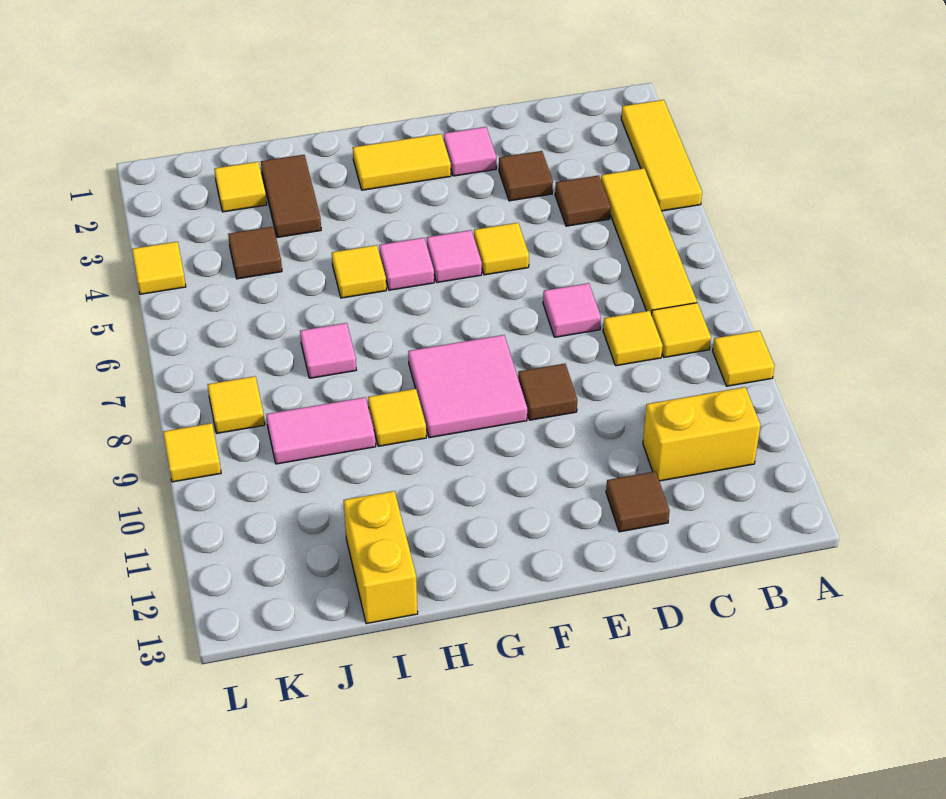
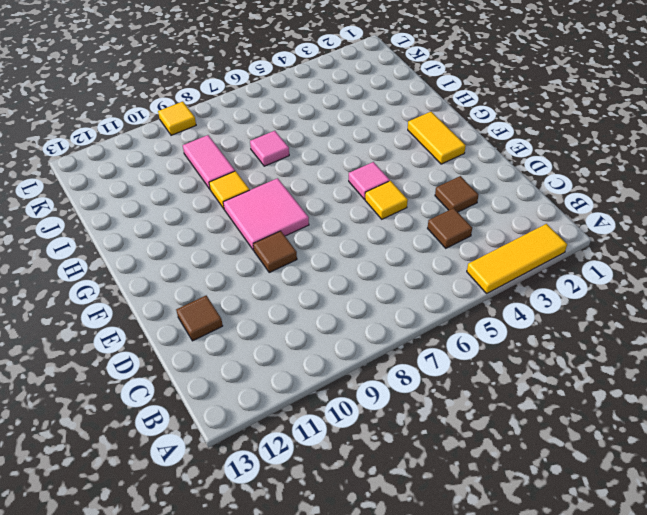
none -> yellow 1x1 tile [713,331,774,386]
none -> yellow 1x4 tile [601,168,697,315]
none -> yellow 1x1 tile [652,303,711,357]

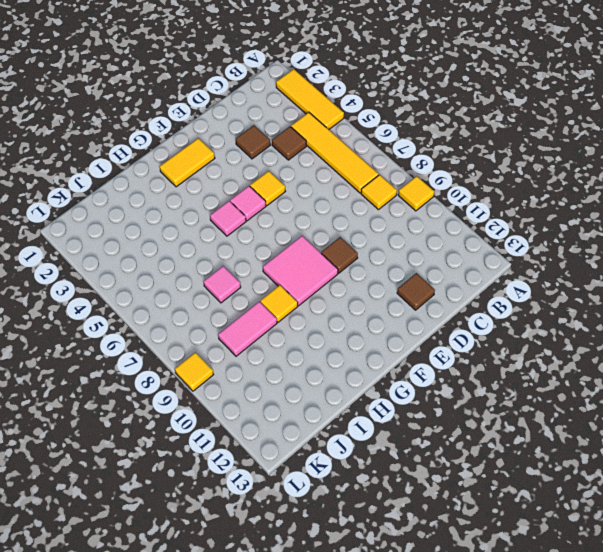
none -> yellow 1x2 brick [643,387,761,481]
none -> yellow 1x1 tile [603,311,663,366]
none -> pink 1x1 tile [543,283,601,337]

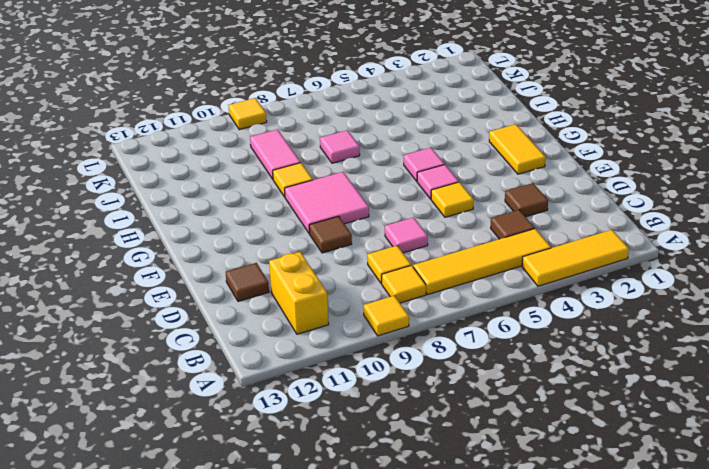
none -> pink 1x1 tile [444,127,496,176]
none -> yellow 1x1 tile [332,245,386,298]
none -> brown 1x2 tile [261,155,321,237]

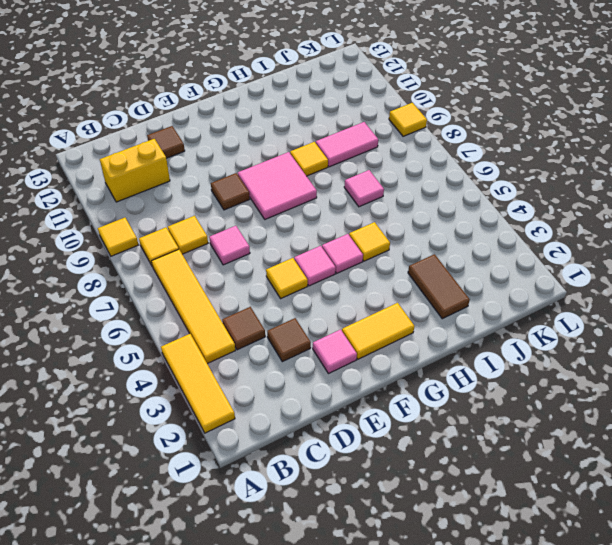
none -> yellow 1x2 brick [344,491,418,624]
none -> yellow 1x1 tile [214,162,267,212]
none -> brown 1x1 tile [228,227,282,279]

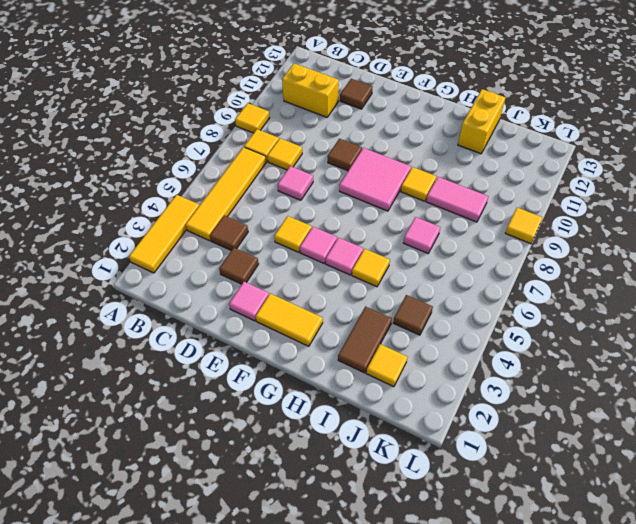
none -> yellow 1x1 tile [208,376,265,433]
none -> yellow 1x1 tile [132,242,186,294]

